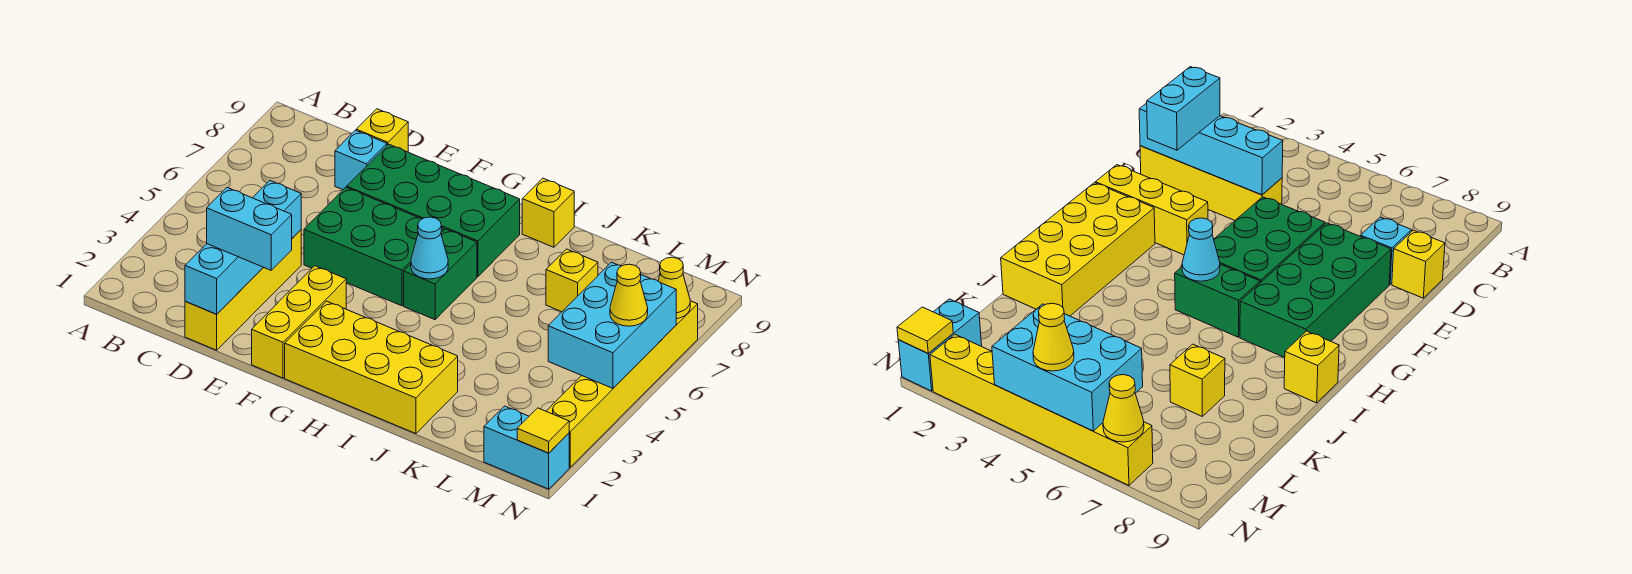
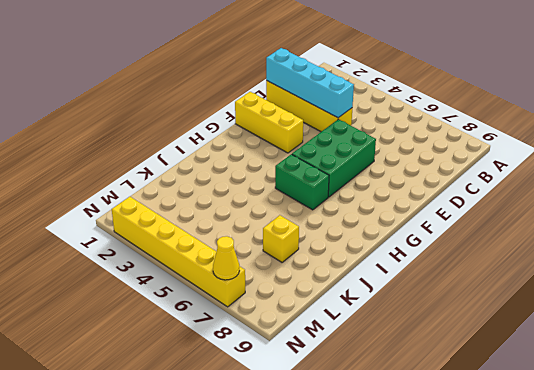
none -> cyan 1x1 brick [335,130,387,190]
none -> yellow 1x1 brick [356,109,408,152]
none -> green 2x4 brick [347,144,520,277]

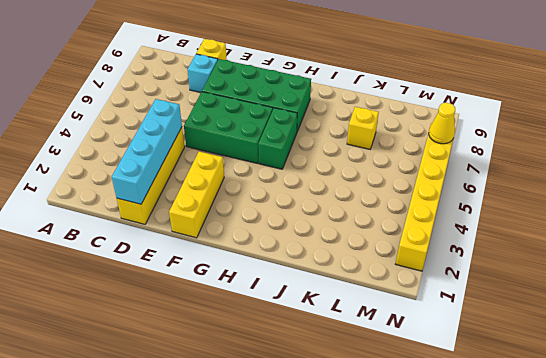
none -> yellow 2x4 brick [285,301,458,434]
none -> yellow 1x1 brick [522,178,574,247]
none -> cyan 1x2 brick [484,406,569,489]

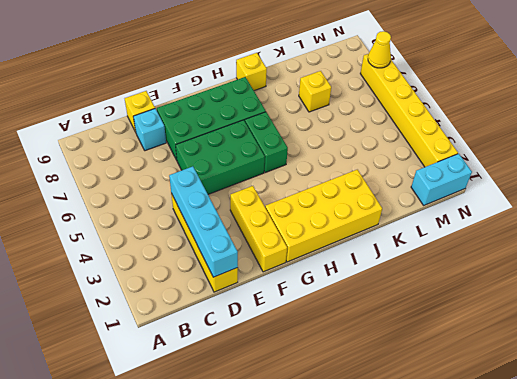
none -> cyan 1x1 cone [411,217,448,279]
none -> cyan 2x3 brick [548,262,676,388]
none -> yellow 1x1 tile [517,408,569,453]

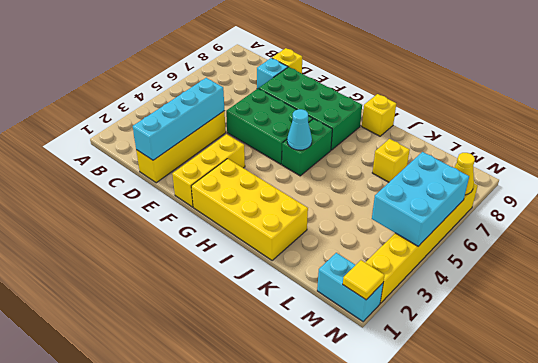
none -> cyan 1x2 brick [207,188,292,270]
none -> yellow 1x1 cone [610,264,648,326]

